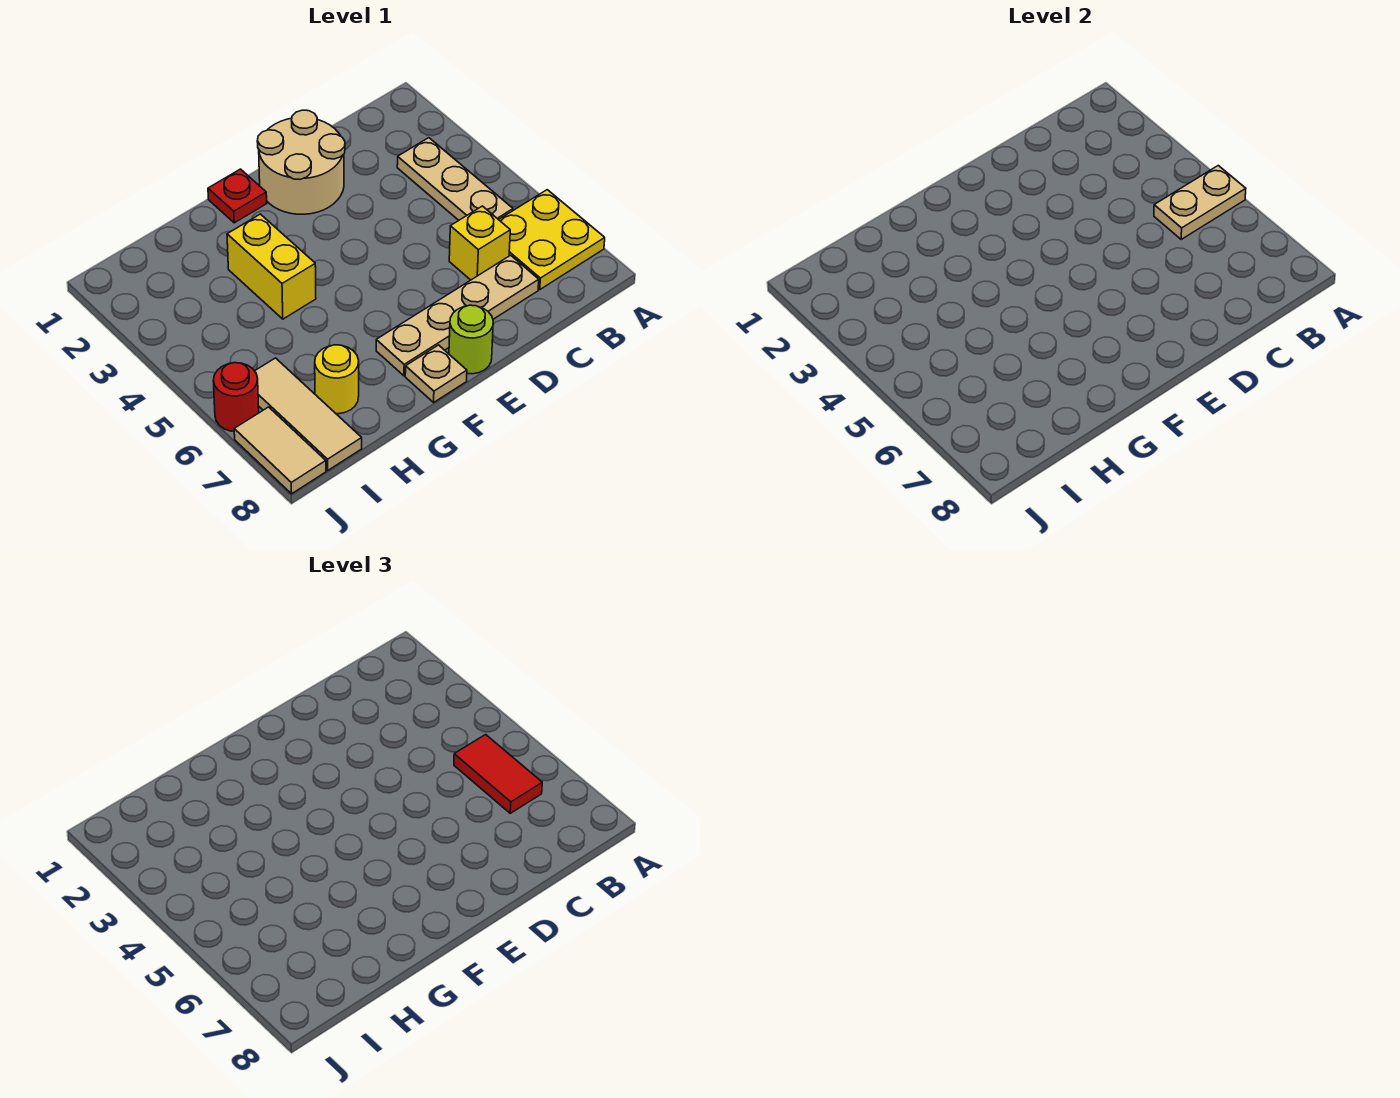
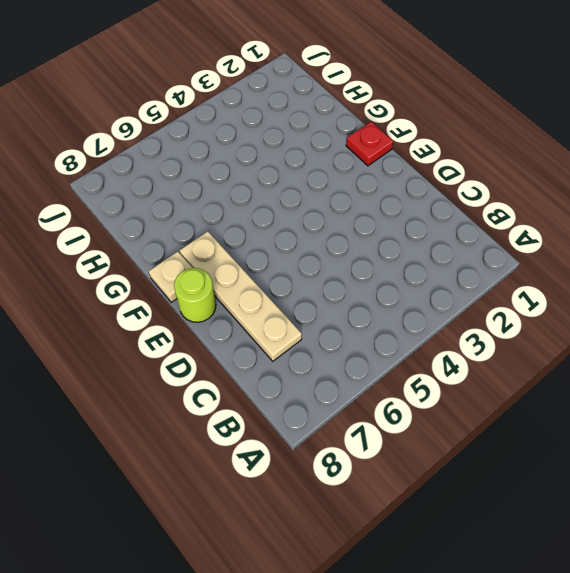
none -> yellow 2x2 plate [499,190,605,289]
none -> tan 1x3 plate [397,138,513,220]
none -> yellow 1x1 brick [449,206,510,280]

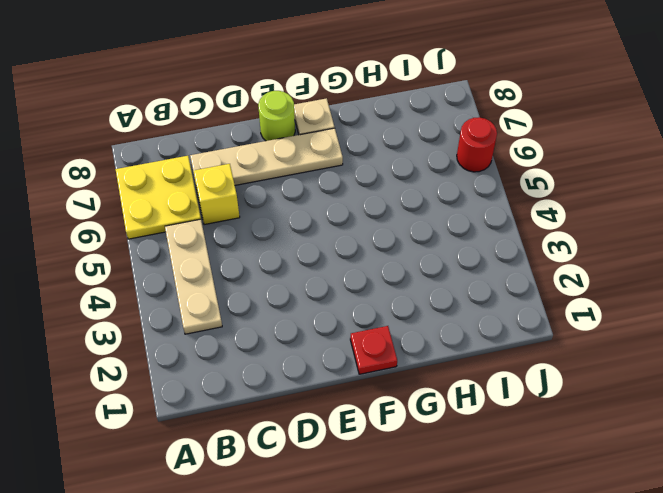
none -> tan 2x2 round brick [257,110,345,214]
none -> yellow 1x2 brick [227,214,316,319]
none -> yellow 1x1 round brick [315,345,359,414]

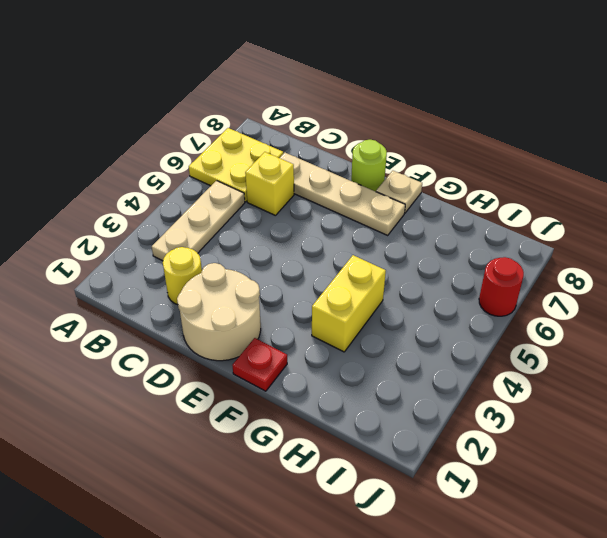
yellow 1x1 round brick [163,247,202,305] -> yellow 1x1 round brick moved to [315,345,359,414]
none -> tan 1x3 tile [255,358,362,470]
none -> tan 1x2 tile [234,407,326,494]
none -> tan 1x2 plate [1154,166,1246,239]

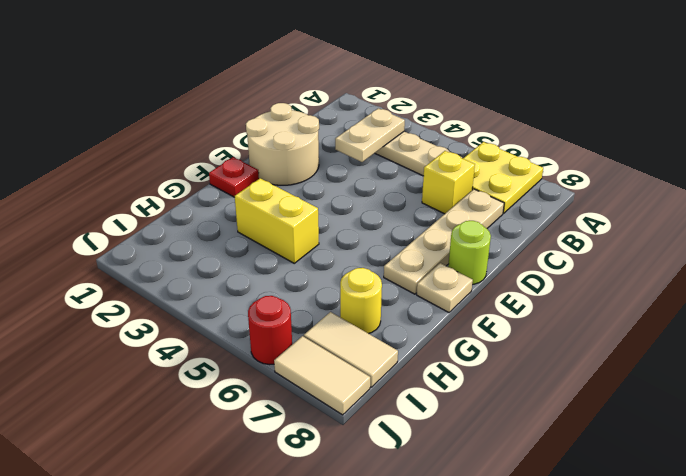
tan 1x2 plate [335,108,405,162] -> tan 1x2 plate moved to [1154,166,1246,239]
tan 1x2 tile [304,312,398,387] -> tan 1x3 tile [255,358,362,470]
none -> red 1x2 tile [454,735,542,813]

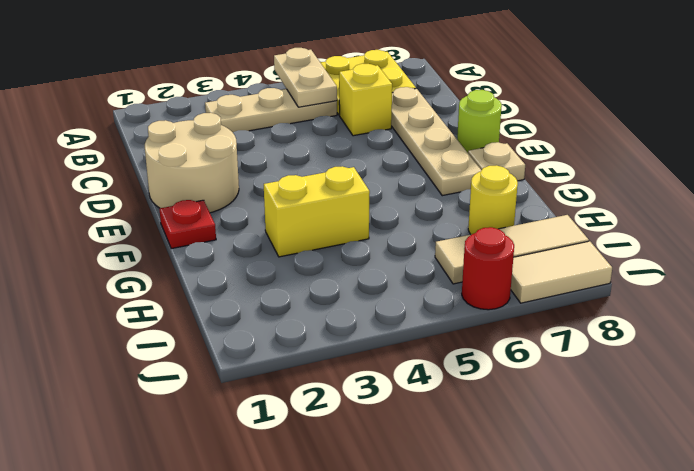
none -> red 1x2 tile [454,735,542,813]

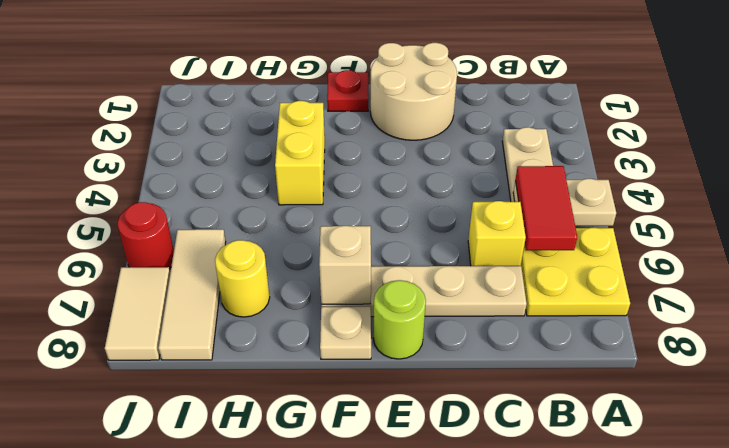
tan 1x1 brick [319,226,371,304] -> none

